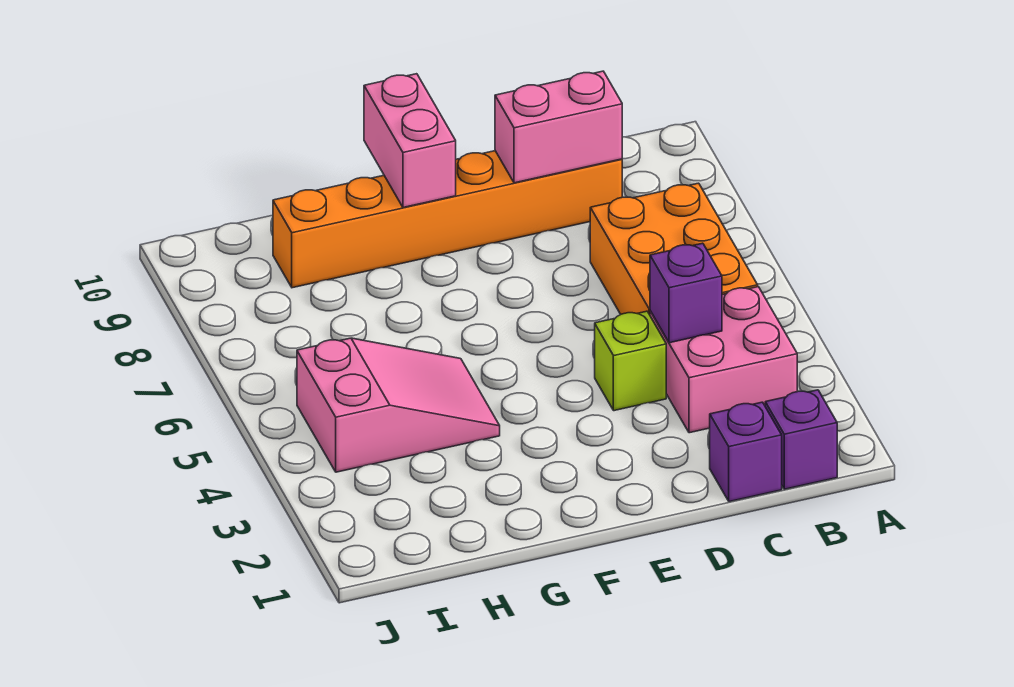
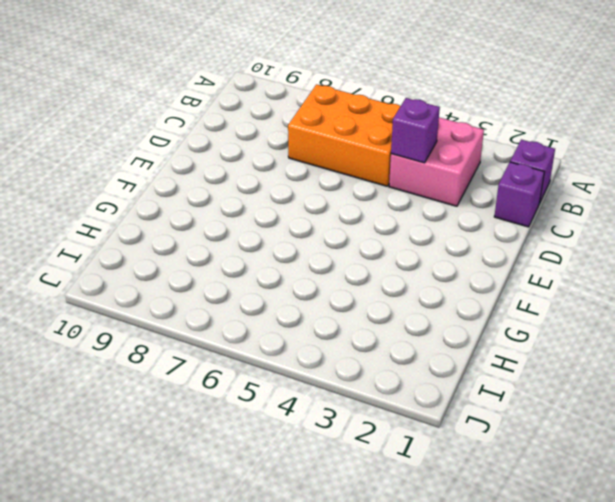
none -> orange 1x6 brick [273,151,622,288]
none -> lime 1x1 brick [595,311,666,411]

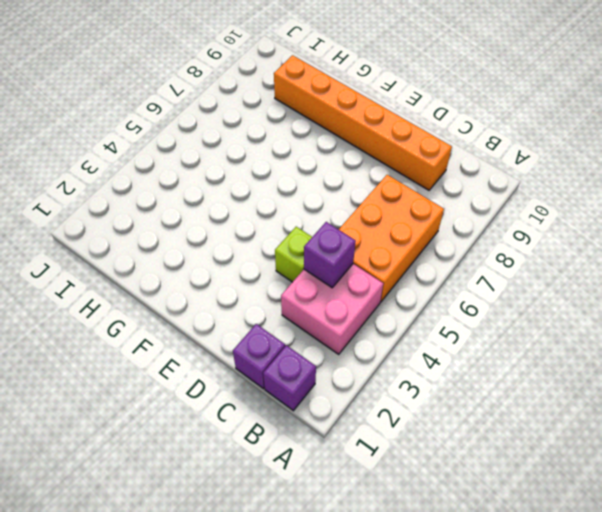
none -> pink 2x3 slope [297,338,500,472]
none -> pink 1x2 brick [495,71,622,183]

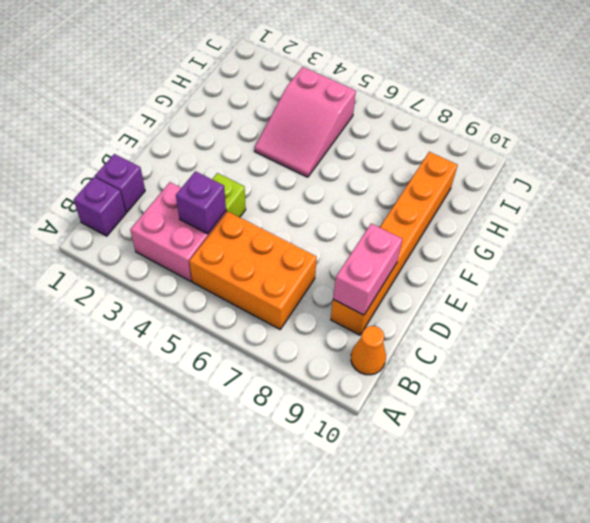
orange 1x1 cone [351,326,386,375] -> none
none -> pink 1x2 brick [364,74,456,207]

